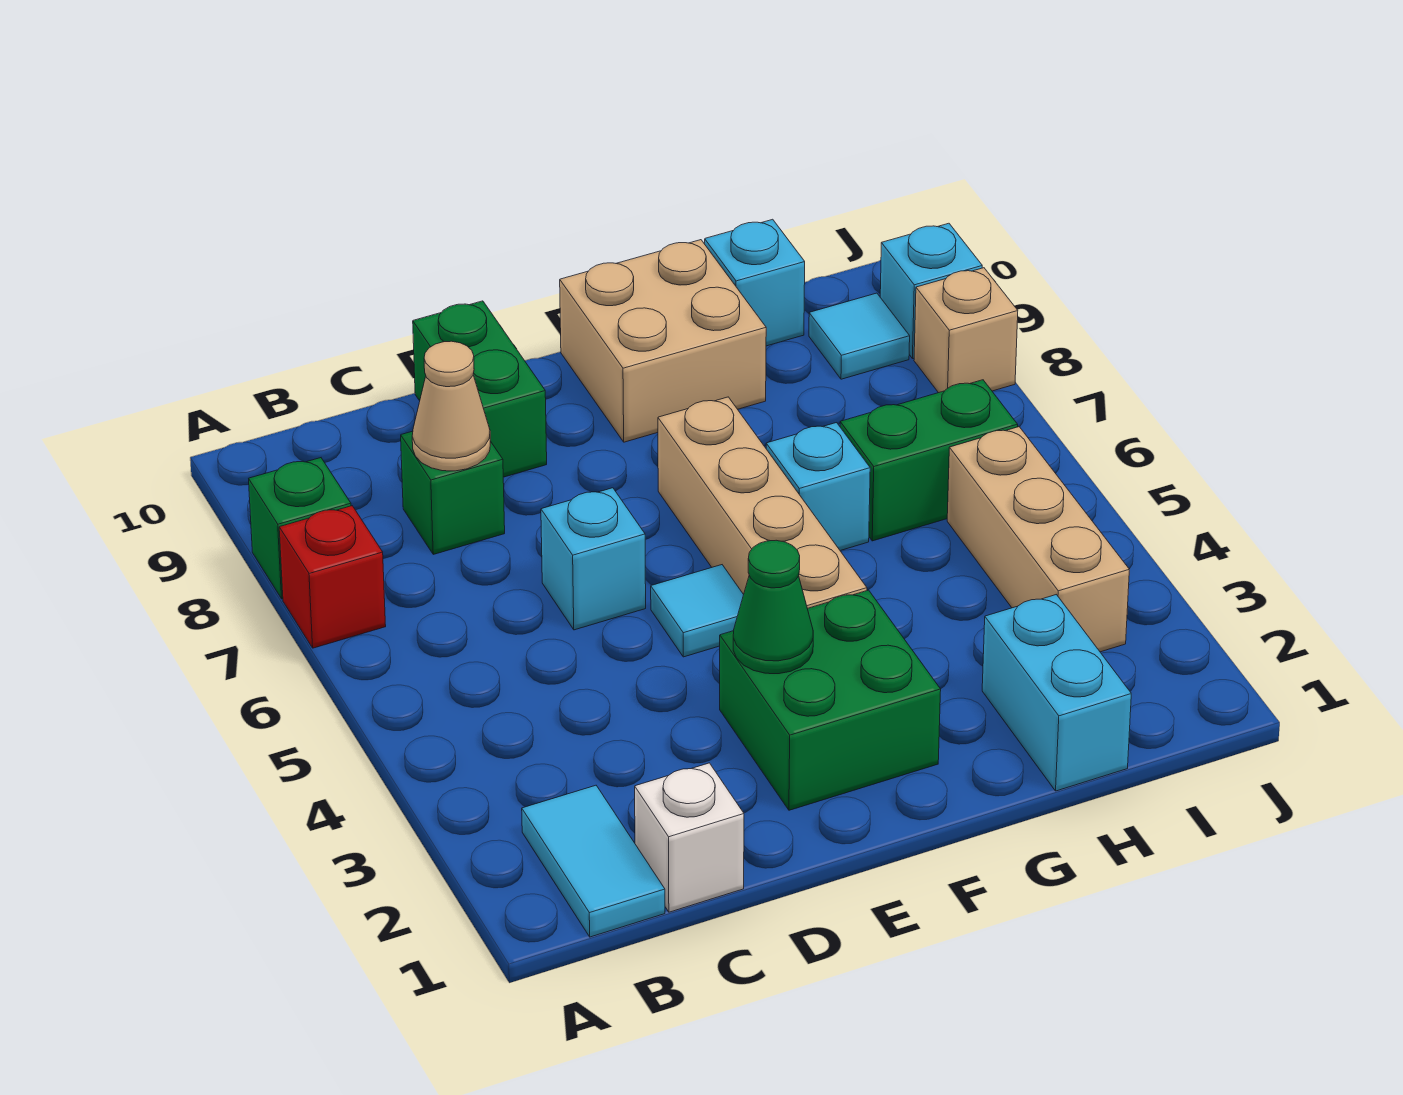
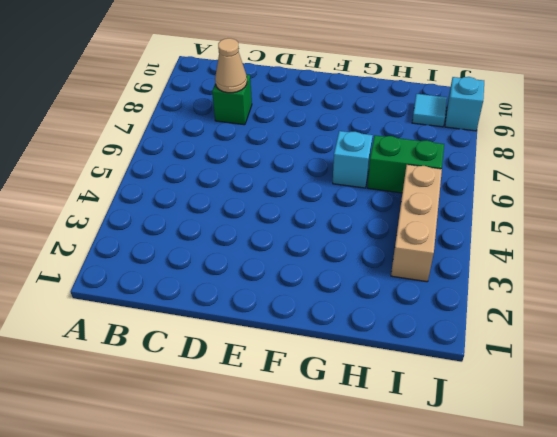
none -> red 1x1 brick [279,506,386,648]
none -> green 1x1 brick [249,458,351,599]
none -> cyan 1x2 tile [522,785,665,937]

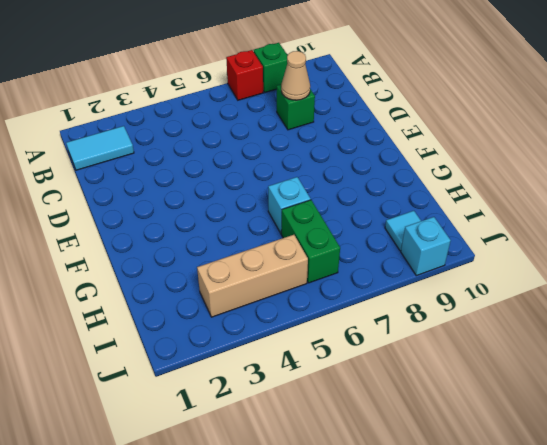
none -> white 1x1 brick [635,763,744,912]
none -> cyan 1x1 brick [541,488,646,630]
none -> green 1x2 brick [413,301,547,477]

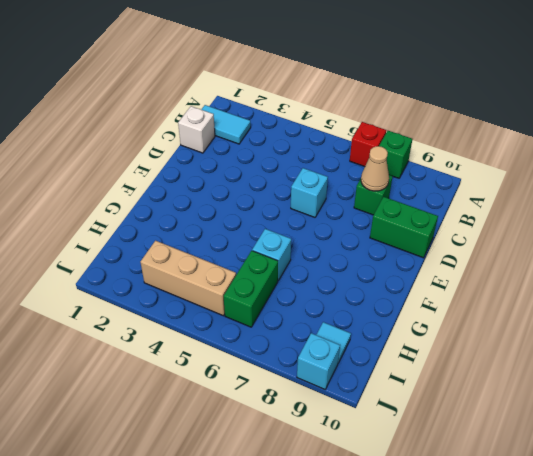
none -> green 2x2 brick [720,590,941,810]
none -> cyan 1x1 tile [651,565,744,657]
none -> tan 1x4 brick [658,397,867,609]

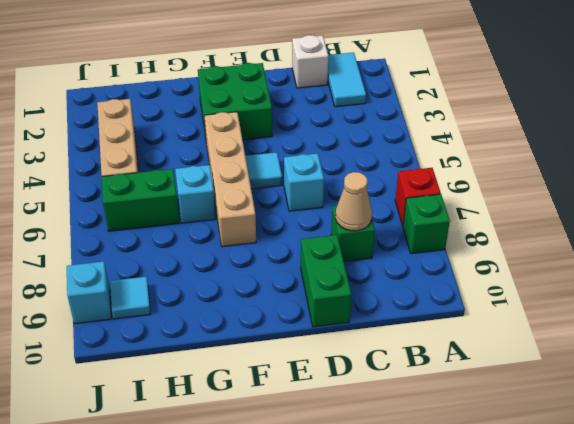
none -> tan 2x2 brick [560,240,766,442]
none -> cyan 1x2 brick [982,595,1131,791]
none -> cyan 1x1 brick [705,219,805,346]

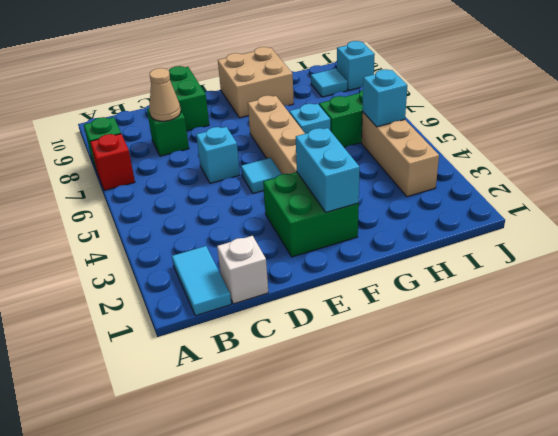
cyan 1x2 brick [296,128,360,212] -> cyan 1x2 brick moved to [982,595,1131,791]
cyan 1x1 brick [362,69,407,127] -> cyan 1x1 brick moved to [705,219,805,346]
none -> tan 1x1 brick [914,268,1018,393]
none -> green 1x1 cone [733,540,813,674]

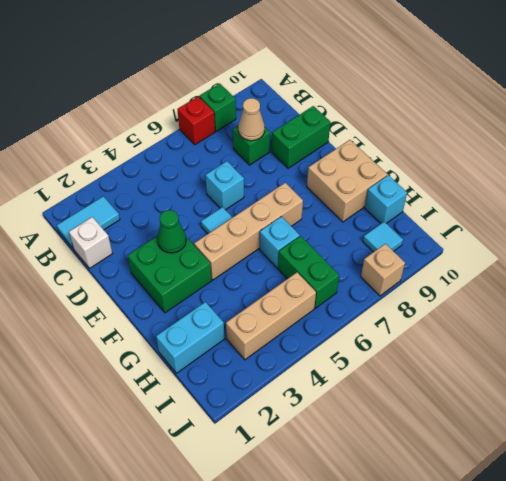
none -> cyan 1x1 brick [880,223,982,358]

